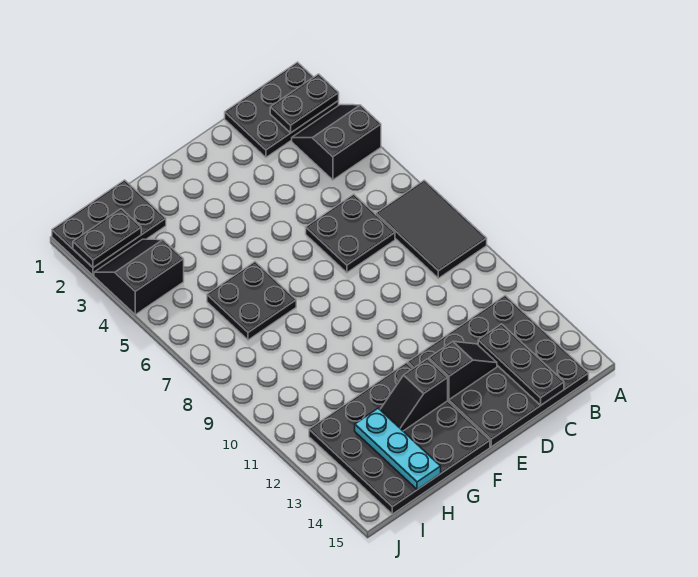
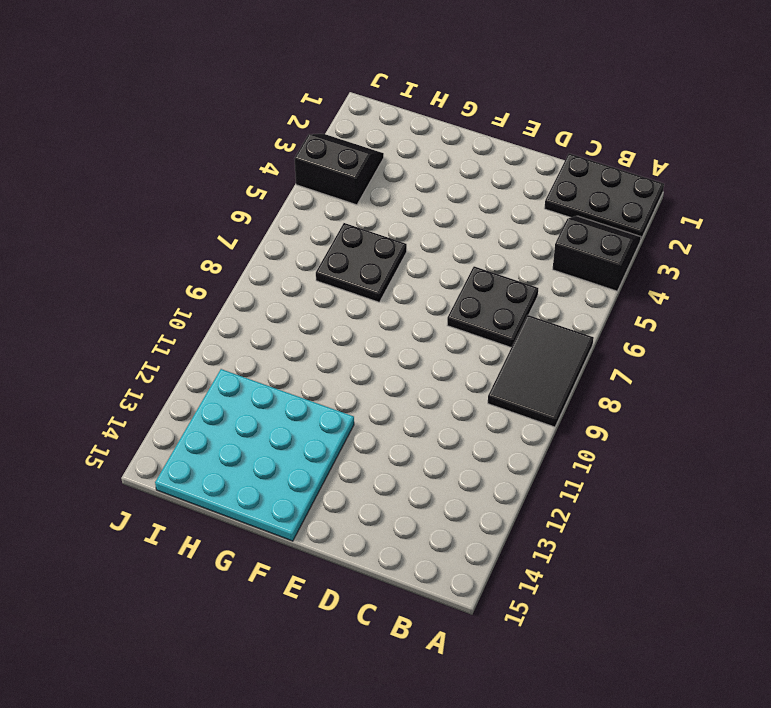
cyan 4x4 plate [155,369,354,541] -> black 4x4 plate [309,363,490,514]
none -> black 4x4 plate [408,295,589,447]
none -> black 2x3 plate [52,180,166,275]
none -> black 1x2 plate [270,74,339,133]

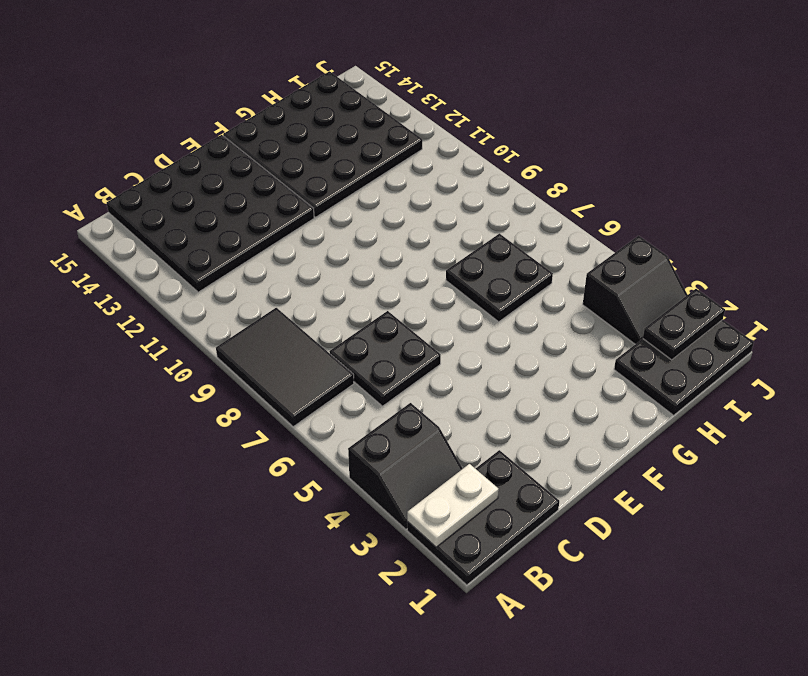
white 1x2 plate [407,464,499,547] -> black 1x2 plate [270,74,339,133]
none -> black 1x3 plate [478,324,564,405]
none -> black 1x2 slope [429,341,497,400]
none -> black 1x2 slope [380,359,448,431]

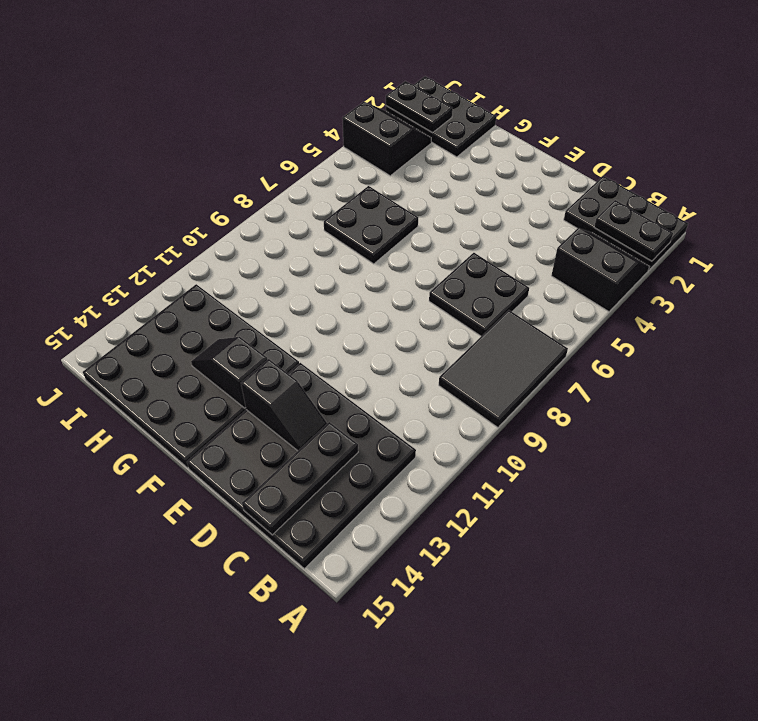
none -> cyan 1x3 plate [355,408,441,490]

